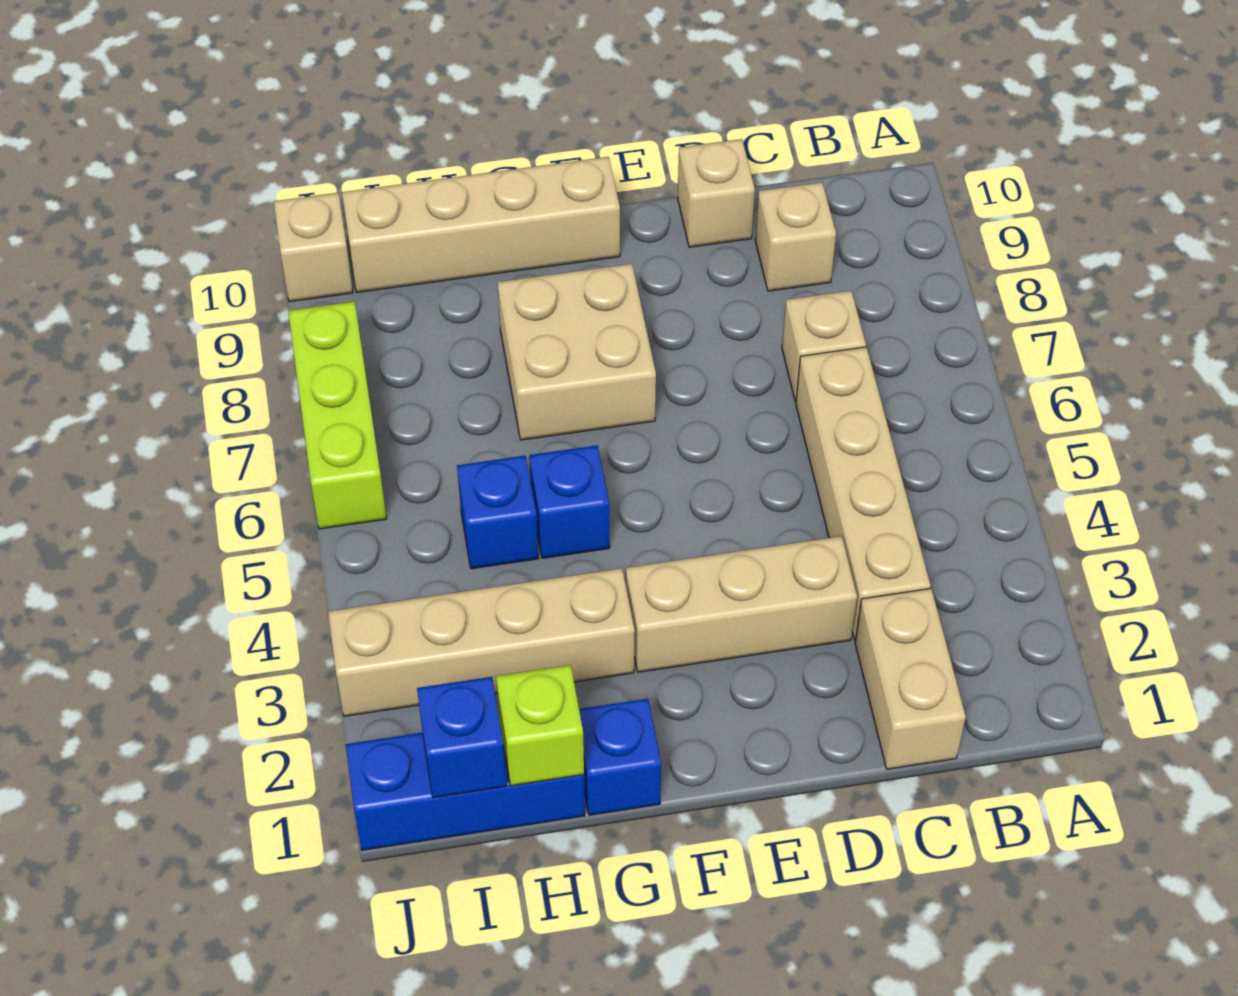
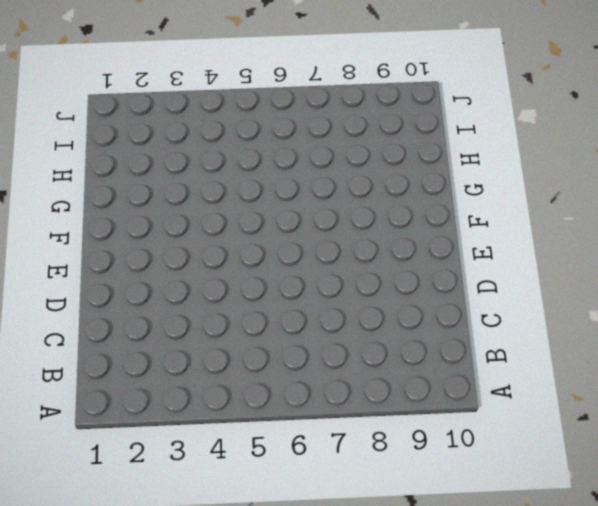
none -> tan 1x2 brick [855,588,966,769]
none -> tan 1x4 brick [796,347,931,640]
none -> tan 1x1 brick [782,291,866,401]

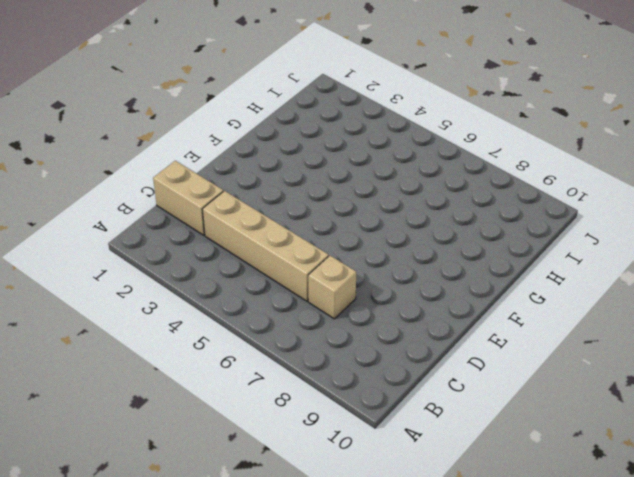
none -> tan 1x1 brick [755,182,836,291]
none -> tan 1x3 brick [626,536,857,672]
none -> tan 1x1 brick [678,139,755,247]

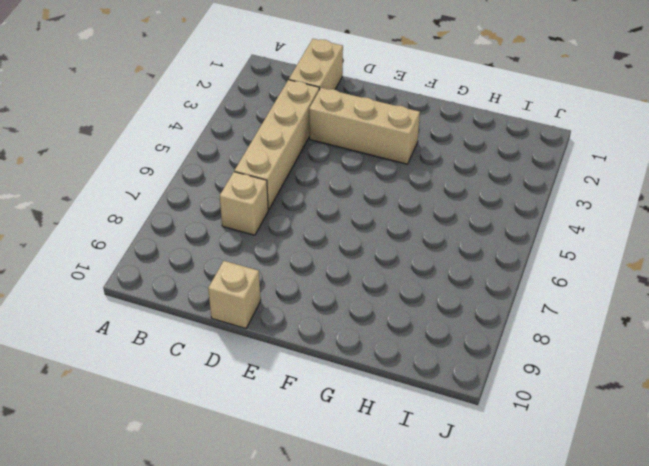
none -> tan 1x1 brick [755,182,836,291]
none -> tan 2x2 brick [498,264,656,440]
none -> tan 1x4 brick [342,157,620,292]

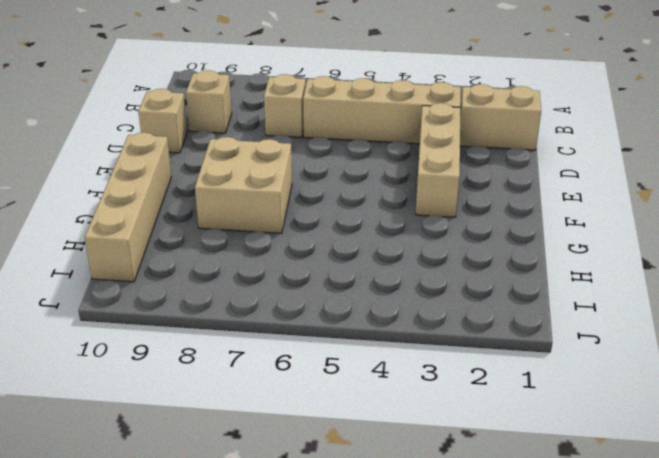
none -> blue 1x1 brick [579,699,661,815]
none -> tan 1x4 brick [328,568,635,716]
none -> blue 1x1 brick [529,445,610,558]

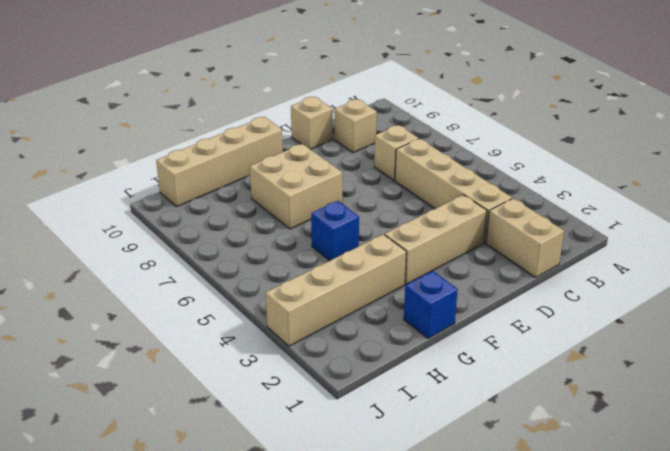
none -> blue 1x3 brick [346,733,585,850]
none -> blue 1x1 brick [457,456,539,569]
none -> lime 1x3 brick [288,301,386,529]

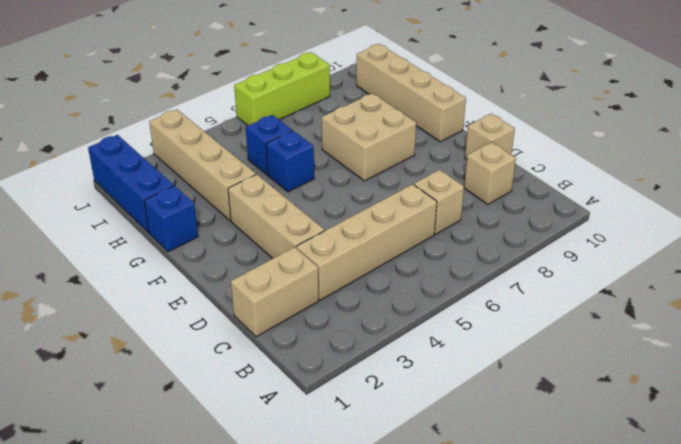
none -> tan 1x1 brick [274,193,353,302]
none -> lime 1x1 brick [496,665,584,786]
none -> blue 1x1 brick [417,677,507,798]

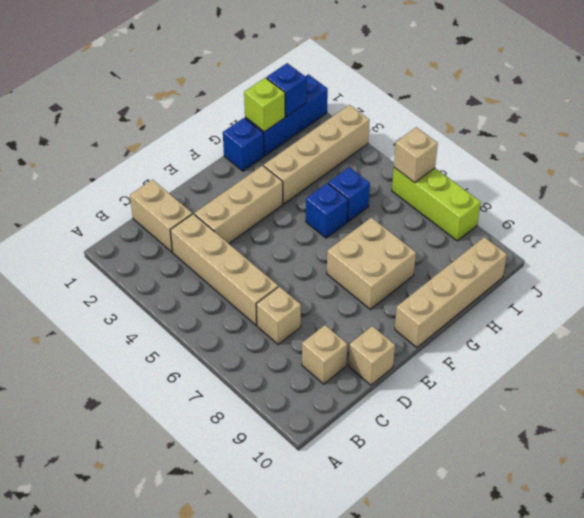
tan 1x1 brick [394,127,438,183] -> tan 1x1 brick moved to [274,193,353,302]

